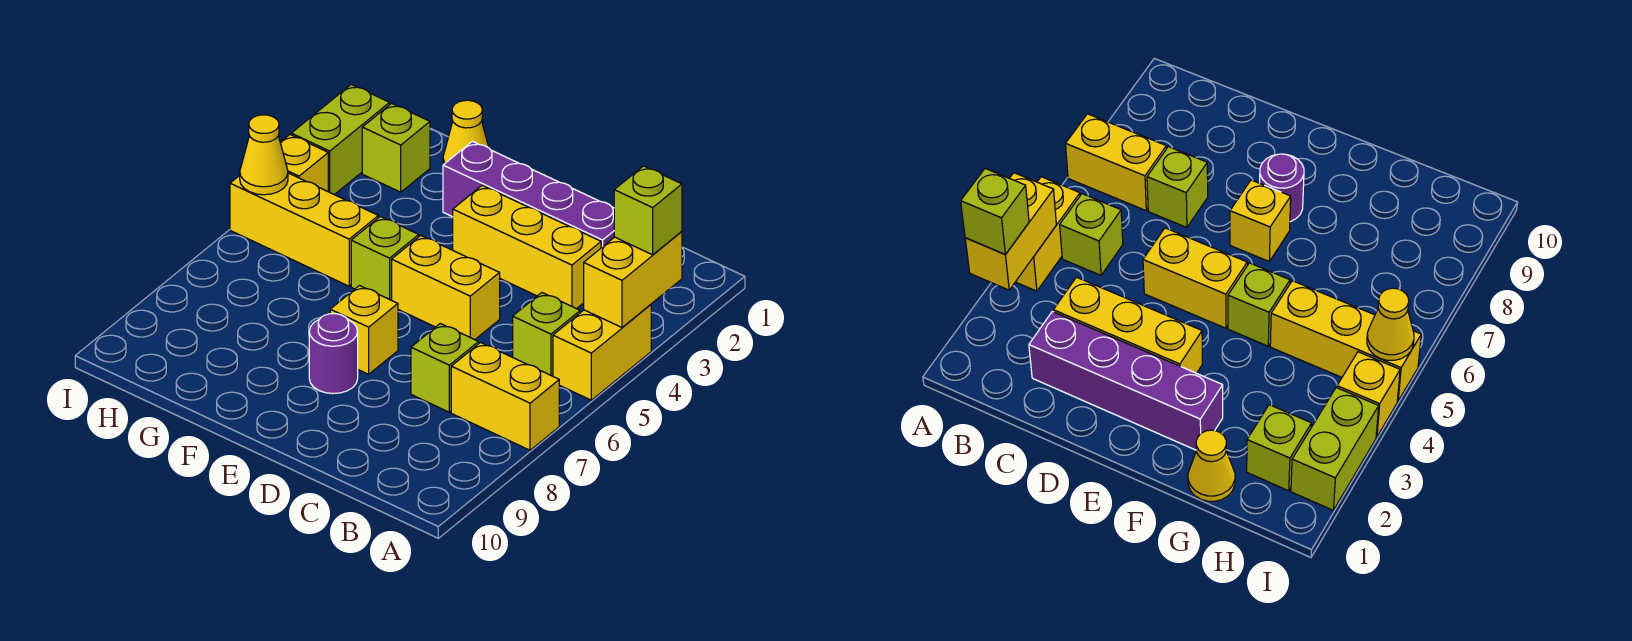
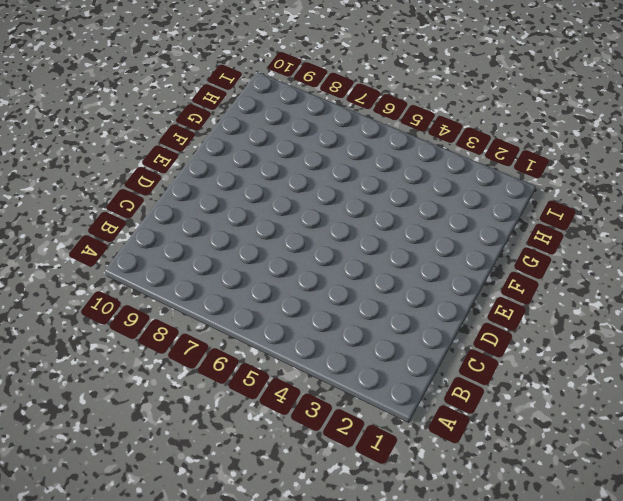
none -> yellow 1x2 brick [553,305,651,400]
none -> yellow 1x2 brick [451,343,559,450]
none -> lime 1x1 brick [513,293,580,376]

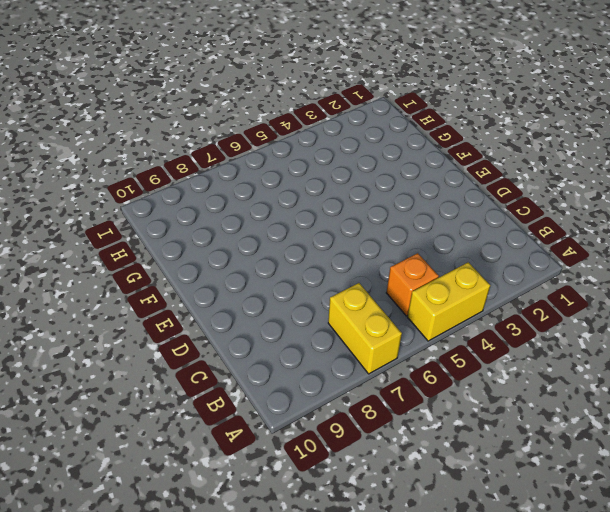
orange 1x1 brick [386,253,439,316] -> lime 1x1 brick [513,293,580,376]
none -> purple 1x4 brick [443,141,614,248]
none -> yellow 1x3 brick [453,186,601,309]
none -> lime 1x1 brick [411,324,479,412]

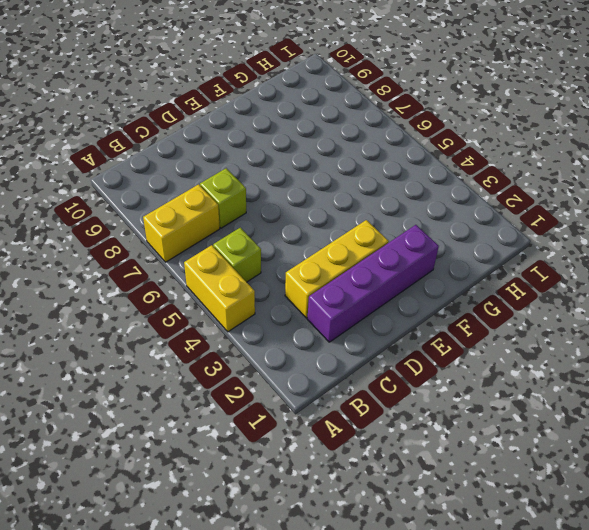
none -> yellow 1x2 brick [392,236,500,340]
none -> yellow 1x1 brick [330,286,398,374]
none -> purple 1x1 round brick [309,314,358,394]

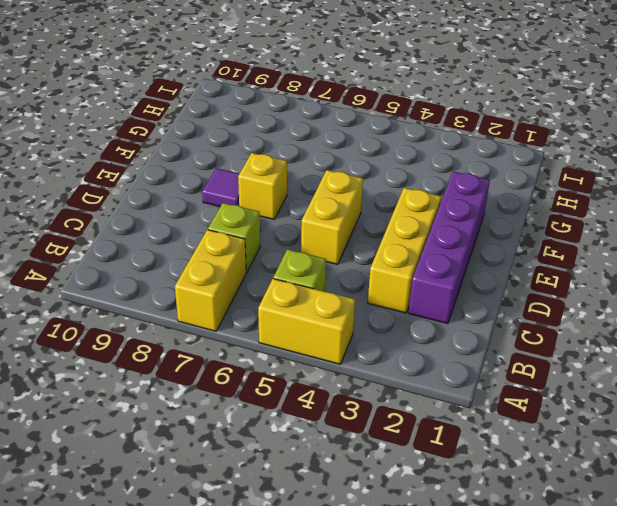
purple 1x1 tile [202,168,239,207] -> purple 1x1 round brick [309,314,358,394]
none -> lime 1x1 brick [351,217,419,300]
none -> yellow 1x1 cone [443,100,489,165]
none -> yellow 1x3 brick [230,173,378,286]

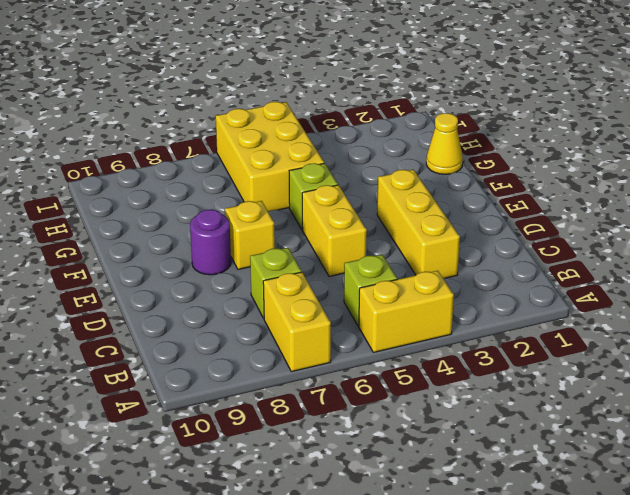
yellow 2x3 brick [216,102,324,212] -> yellow 1x3 brick [230,173,378,286]
none -> purple 1x4 brick [443,141,614,248]
none -> lime 1x1 brick [362,103,430,192]
none -> lime 1x2 brick [291,84,390,195]

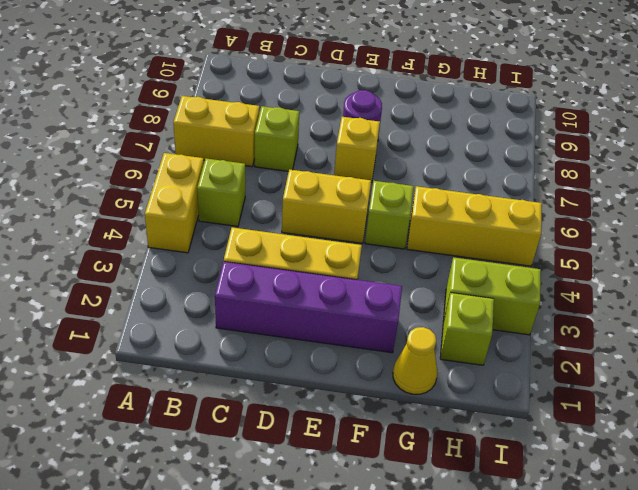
lime 1x2 brick [443,257,541,335] -> lime 1x2 brick turned to [291,84,390,195]
none -> yellow 1x1 brick [280,135,328,191]
none -> yellow 1x2 brick [584,232,682,327]
none -> yellow 1x1 cone [240,115,288,195]

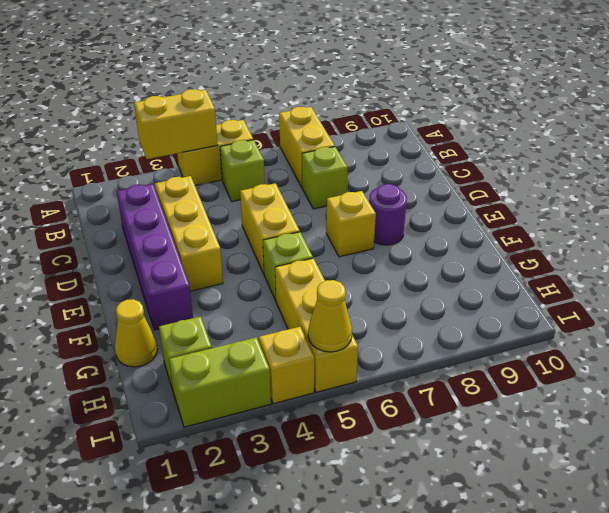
none -> lime 1x1 brick [614,166,682,255]

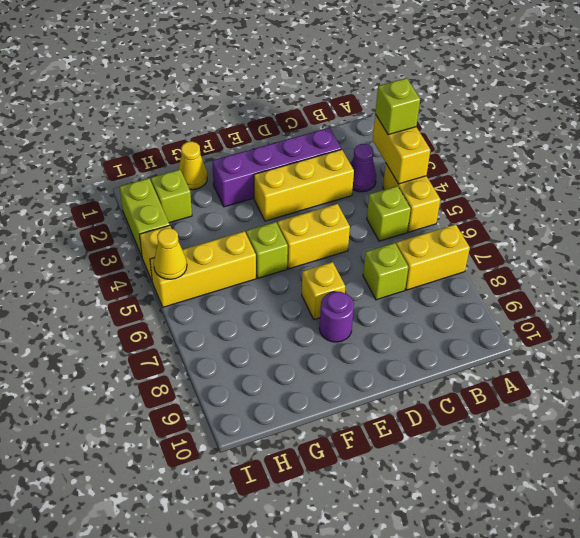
purple 1x1 cone [351,144,376,192] -> none

